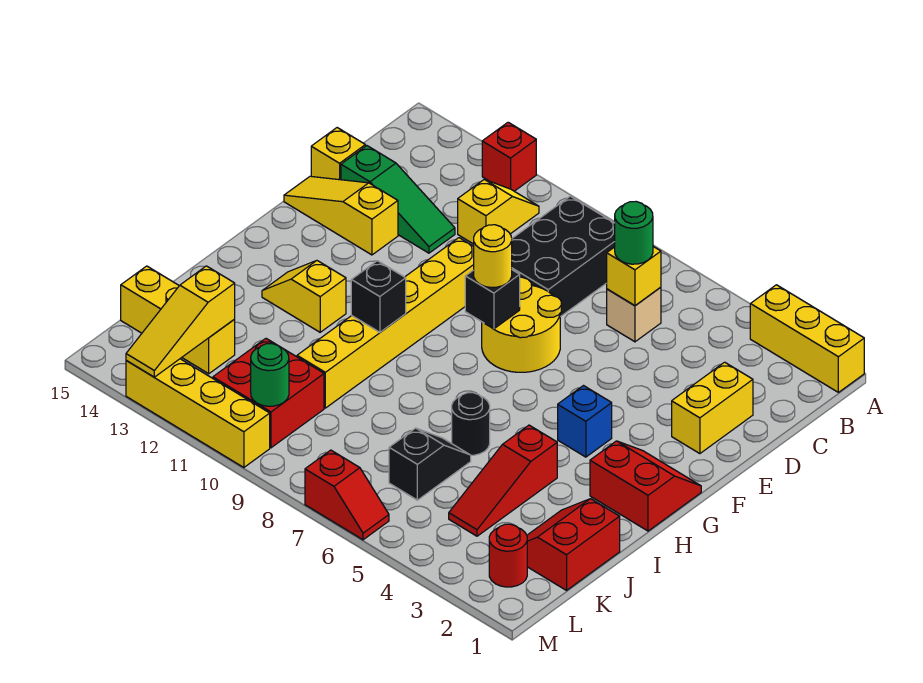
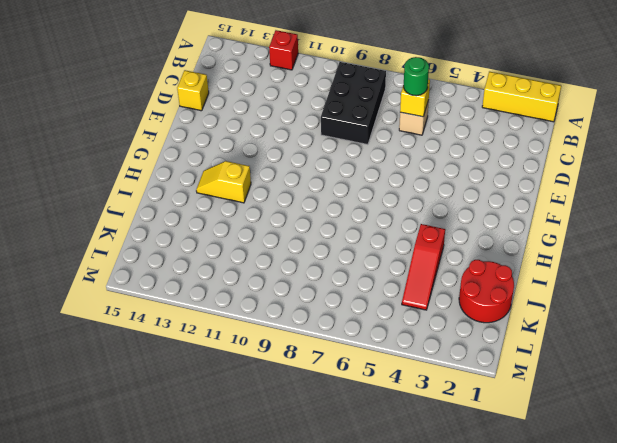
red 2x2 round brick [459,260,514,323] -> red 2x2 slope [527,499,620,590]
none -> yellow 1x2 slope [458,180,539,244]
none -> yellow 1x2 brick [672,362,753,454]
none -> green 1x3 slope [341,146,455,253]
none -> yellow 2x2 round brick [482,277,561,372]

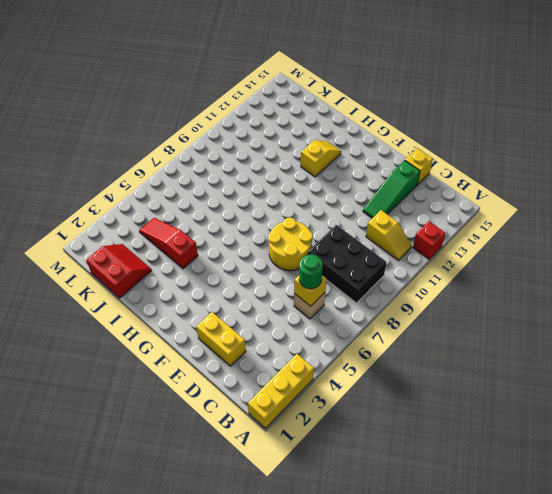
none -> yellow 1x6 brick [297,238,474,408]
none -> yellow 1x3 slope [284,176,398,255]
none -> red 2x2 slope [590,441,701,531]
none -> blue 1x1 brick [558,386,612,457]

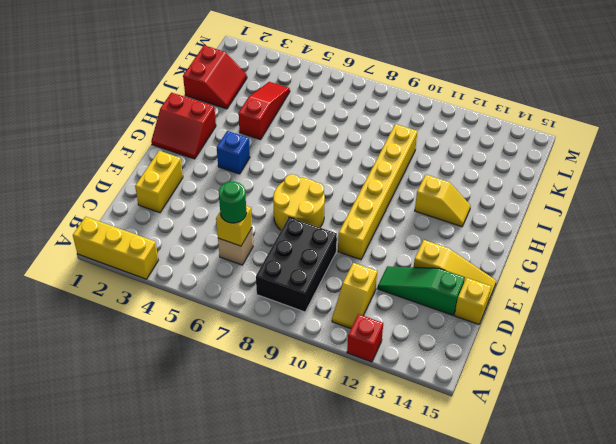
none -> black 1x1 round brick [452,393,490,455]
none -> black 1x2 slope [389,428,471,500]
none -> red 2x2 brick [213,339,324,448]
none -> yellow 1x3 brick [121,266,235,374]

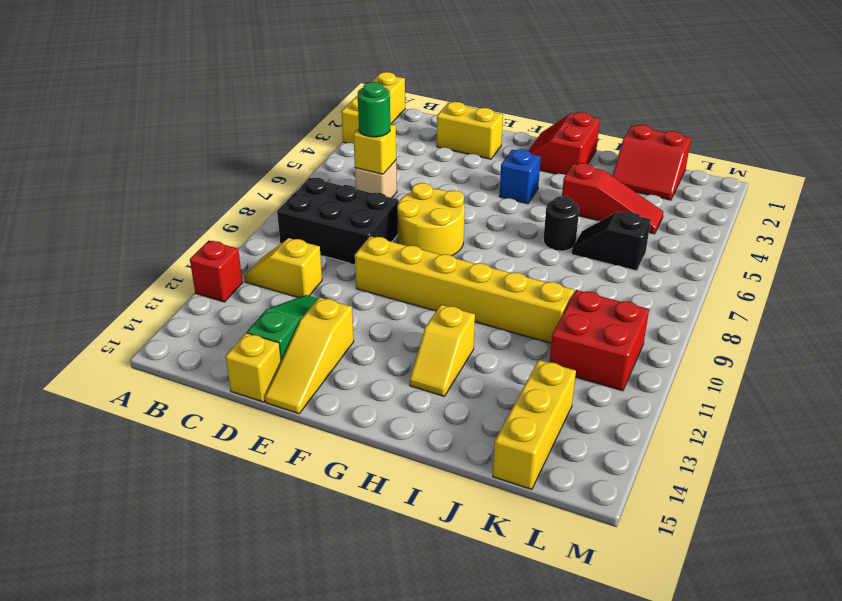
none -> red 1x1 round brick [489,524,527,587]
none -> red 1x2 slope [305,450,389,540]
none -> yellow 1x4 brick [126,359,270,467]
none -> black 1x1 brick [465,270,520,329]

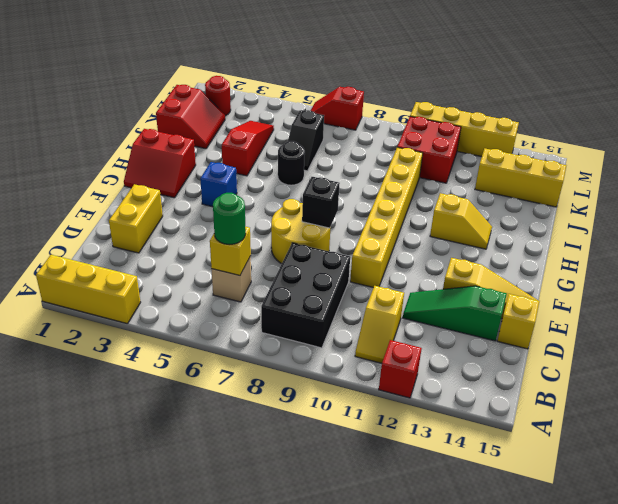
none -> black 1x1 brick [351,261,406,332]
none -> yellow 1x3 slope [126,266,235,377]
none -> green 1x1 round brick [251,344,289,406]
none -> yellow 1x1 round brick [474,225,512,288]

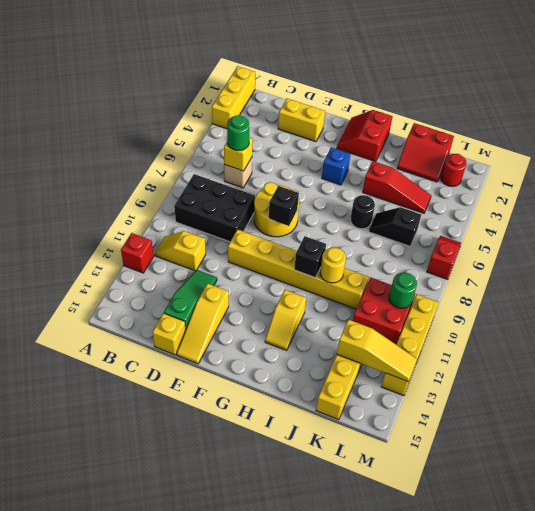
yellow 1x1 round brick [320,247,346,283] -> yellow 1x1 round brick moved to [474,225,512,288]

